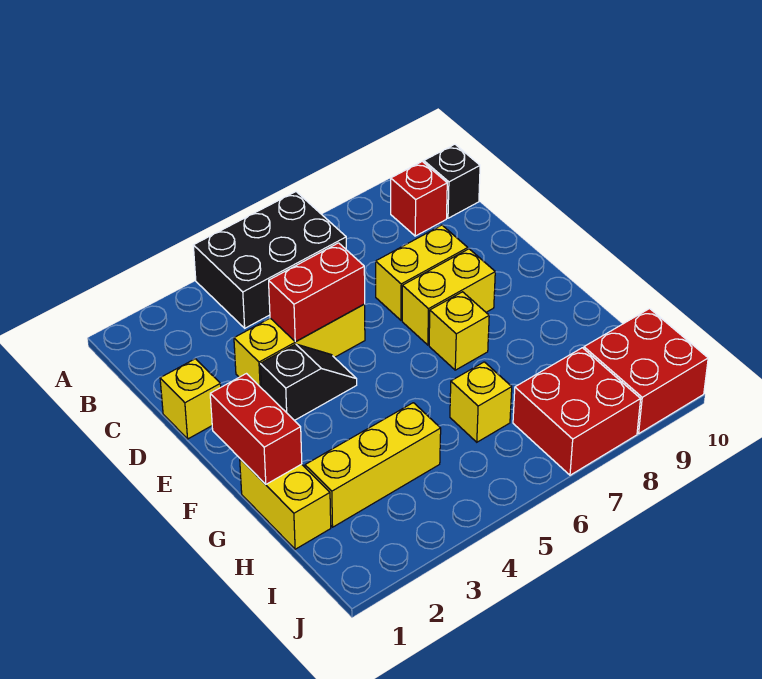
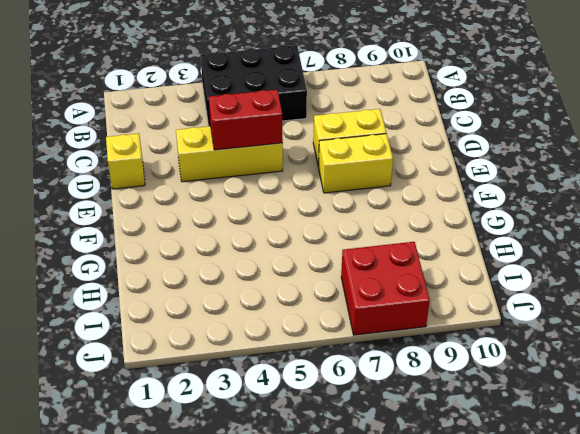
none -> red 1x1 brick [391,162,447,236]
none -> black 1x1 brick [424,144,480,218]
none -> black 1x2 slope [260,344,357,421]

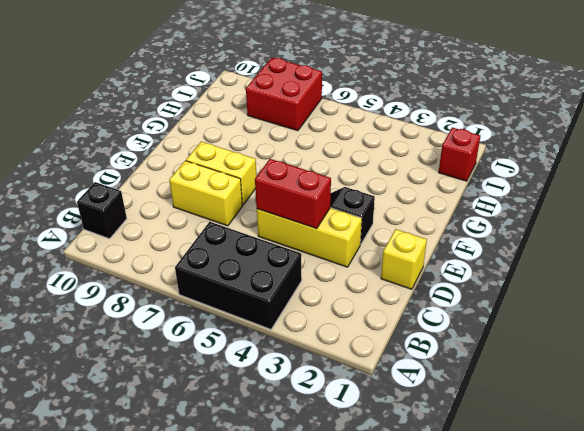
red 1x1 brick [439,128,480,181] -> red 1x1 brick moved to [391,162,447,236]
none -> yellow 1x1 brick [429,292,489,370]
none -> yellow 1x2 brick [240,459,331,549]
none -> yellow 1x3 brick [305,403,441,527]

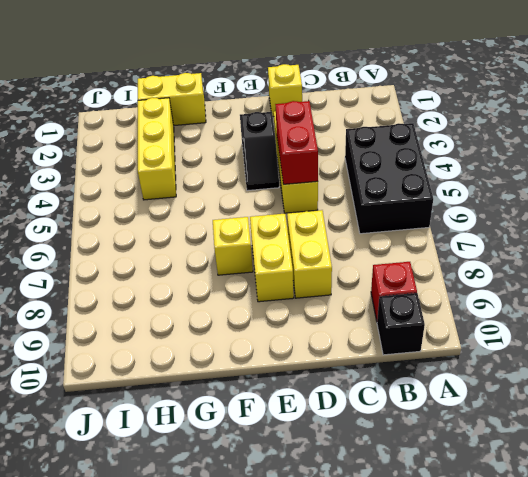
none -> yellow 1x1 brick [450,362,512,442]
none -> red 2x2 brick [513,348,641,475]
none -> red 2x2 brick [584,309,708,434]

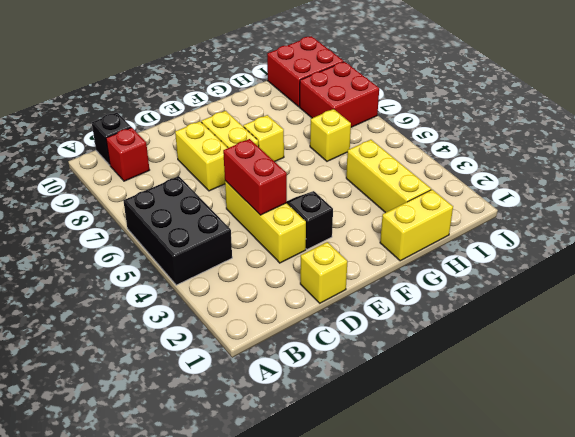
none -> red 1x2 brick [210,374,302,484]

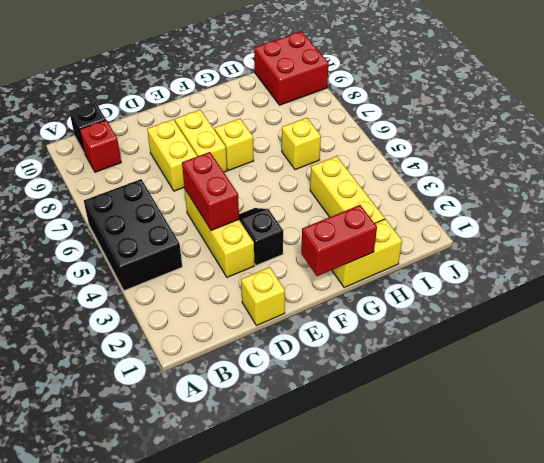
none -> red 2x2 brick [513,348,641,475]

